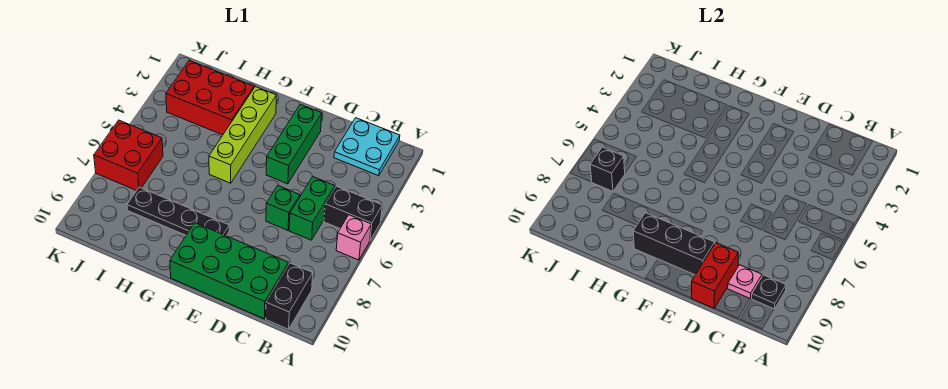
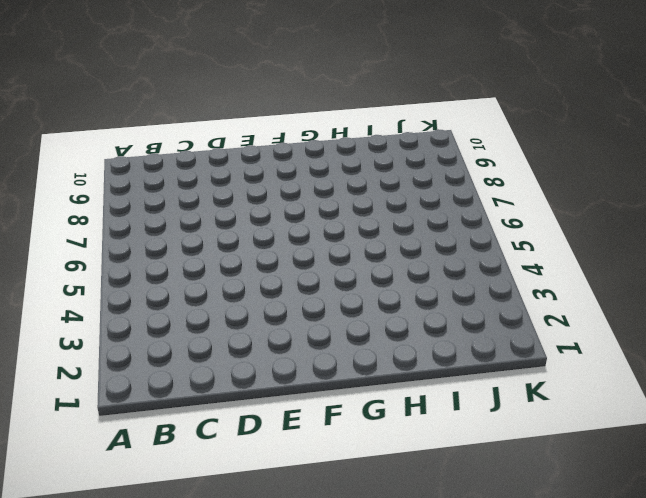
none -> black 1x2 brick [324,186,382,240]
none -> pink 1x1 brick [336,215,371,260]
none -> cyan 2x2 plate [334,118,400,176]

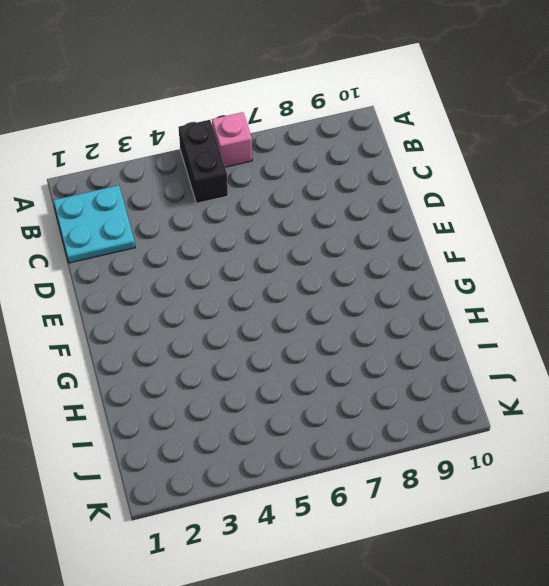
none -> black 1x2 brick [266,263,313,329]
none -> green 1x2 brick [289,177,335,240]
none -> green 2x4 brick [170,223,288,319]

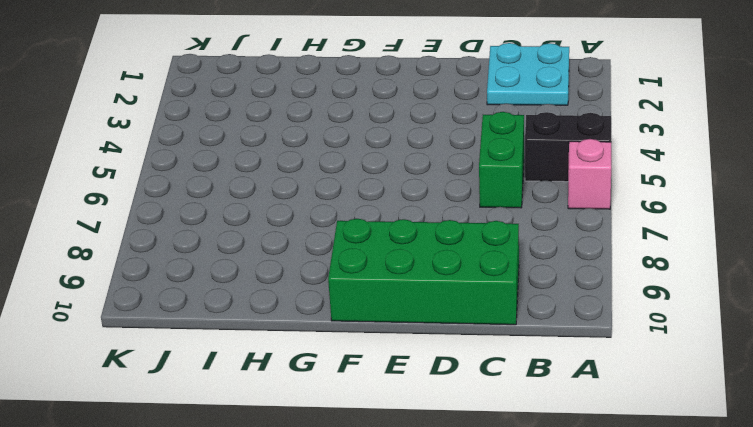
none -> black 1x2 brick [266,263,313,329]
none -> green 1x1 brick [266,186,300,230]
none -> green 1x3 brick [266,104,322,184]

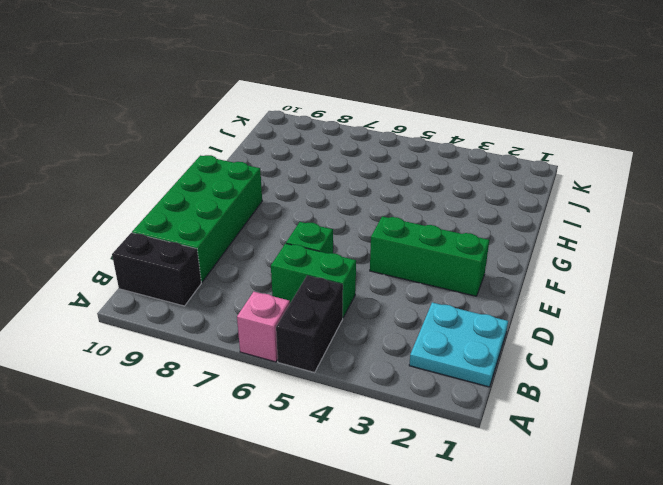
none -> black 1x4 plate [127,187,229,236]
none -> lime 1x4 brick [209,86,276,183]
none -> red 2x3 brick [166,61,254,135]

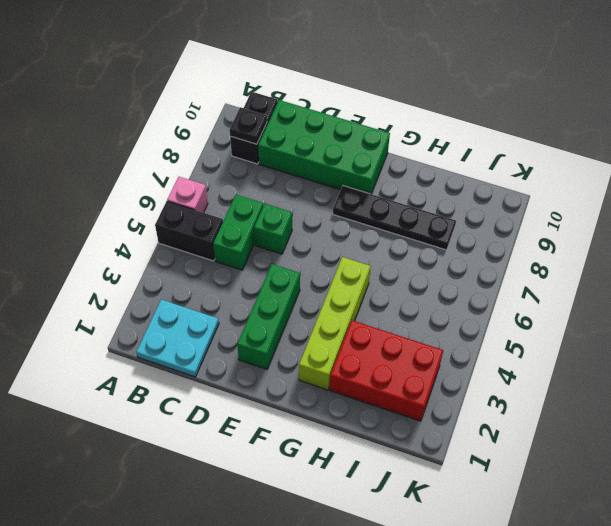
none -> red 2x2 brick [94,120,163,191]
none -> pink 1x1 plate [728,265,762,299]
none -> red 1x2 brick [692,243,738,308]

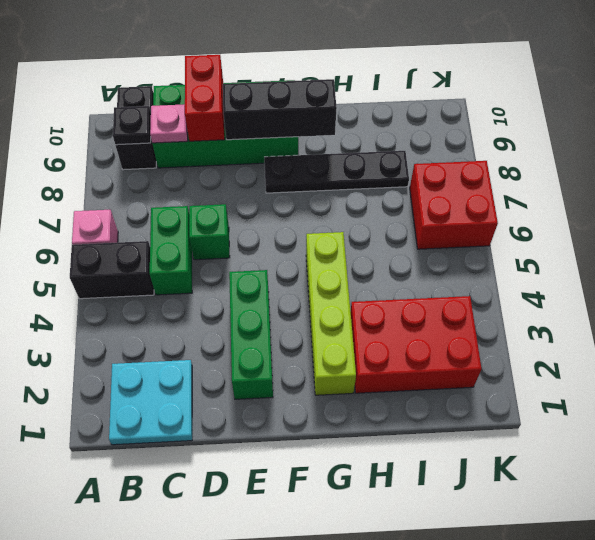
none -> black 1x1 brick [590,147,625,191]

